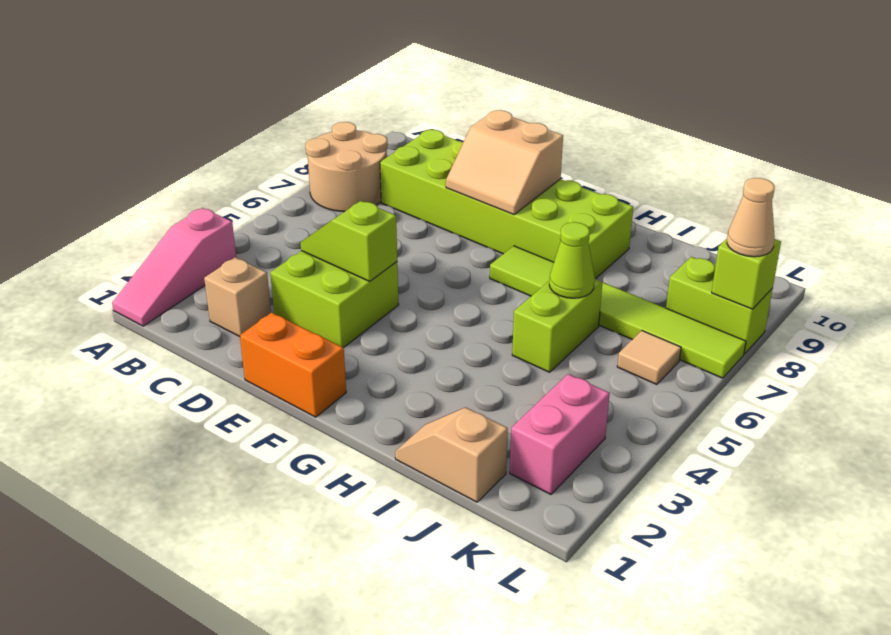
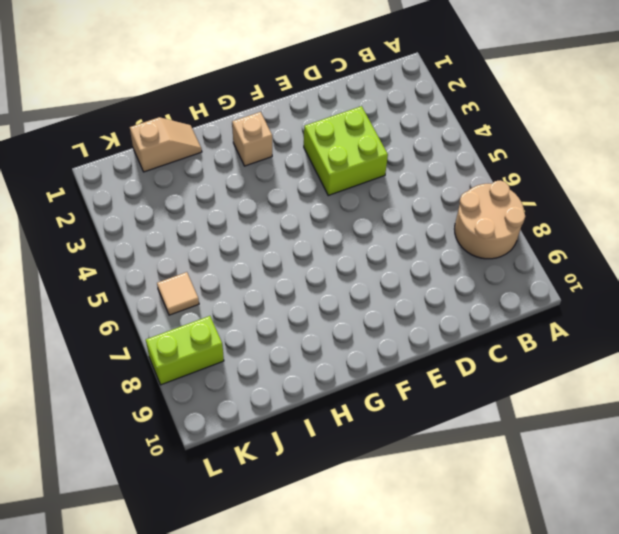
tan 1x1 brick [232,112,272,166] -> tan 1x1 brick moved to [204,258,271,336]
none -> pink 1x3 slope [112,208,236,326]
none -> lime 2x6 brick [380,130,633,279]
none -> orange 1x2 brick [240,313,346,417]

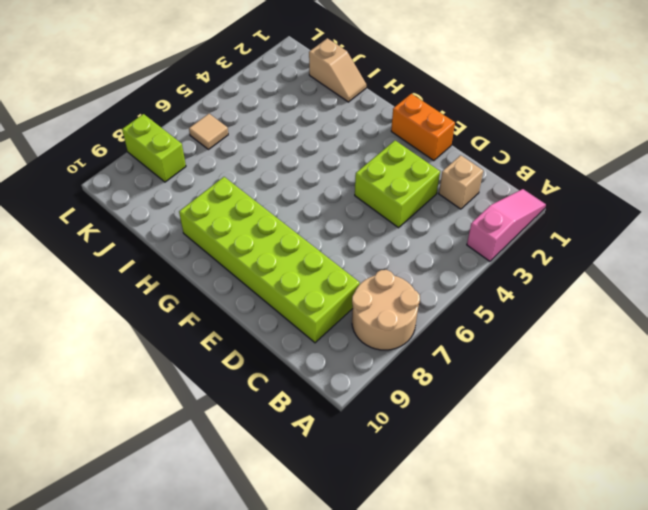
none -> lime 1x6 tile [490,246,746,378]
none -> lime 1x2 brick [512,280,602,372]
none -> pink 1x2 brick [510,374,610,494]

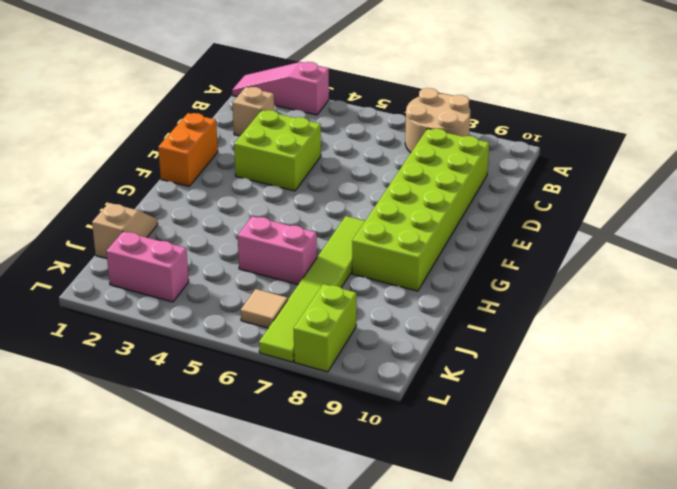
pink 1x2 brick [238,216,317,285] -> lime 1x2 brick [512,280,602,372]
none -> lime 1x2 slope [301,201,397,281]
none -> tan 2x2 slope [446,110,563,215]
none -> lime 1x1 cone [549,222,595,298]

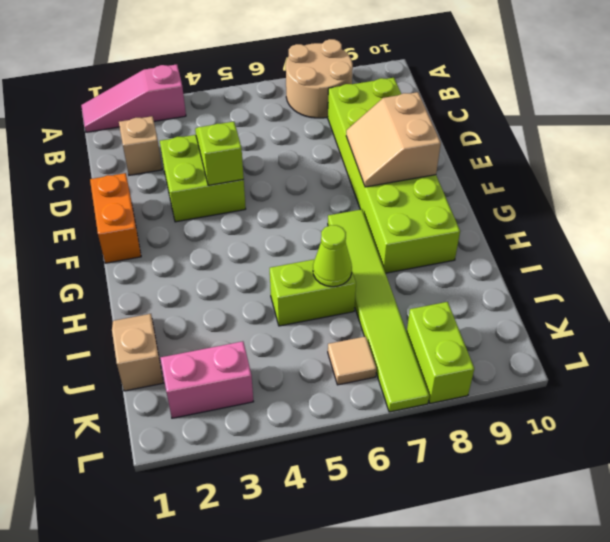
none -> lime 1x1 brick [712,239,781,309]
none -> tan 1x1 cone [727,178,775,257]

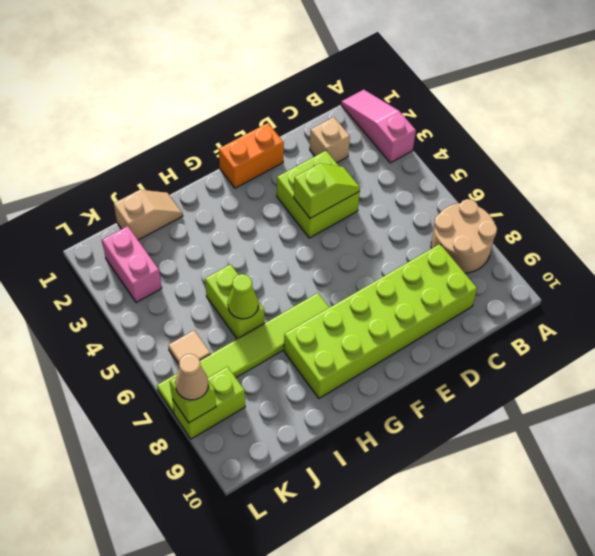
none -> tan 2x2 slope [446,110,563,215]

